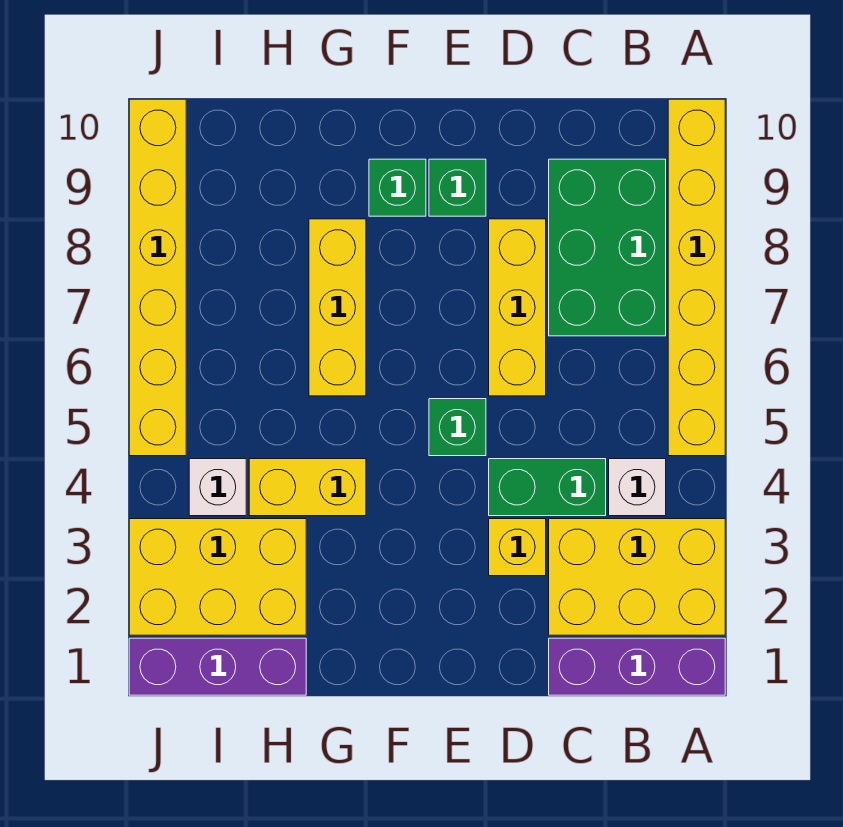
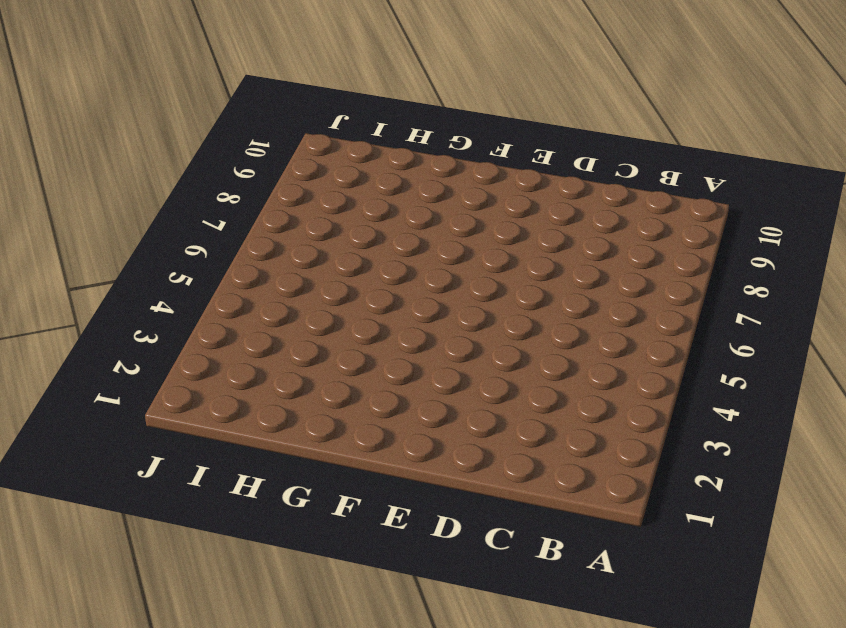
none -> purple 1x3 brick [549,638,725,695]
none -> yellow 2x3 brick [549,519,725,635]
none -> yellow 1x6 brick [668,99,725,456]

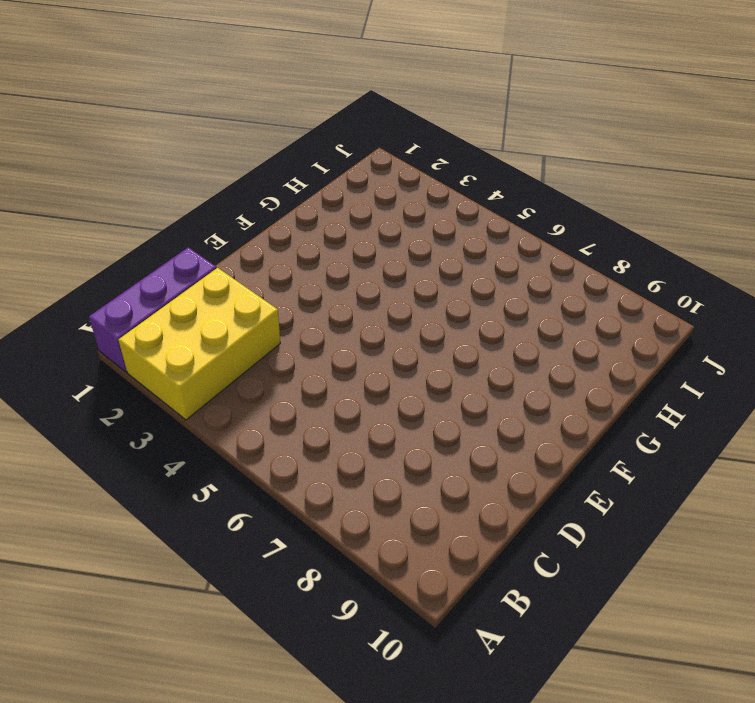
none -> yellow 1x6 brick [668,99,725,456]
none -> white 1x1 brick [609,459,666,516]
none -> green 2x3 brick [549,159,666,336]

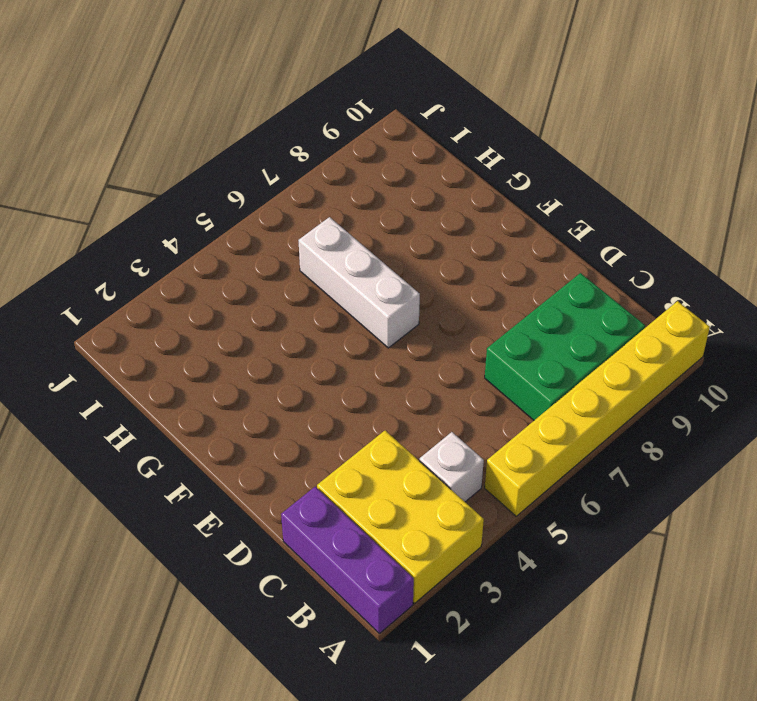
white 1x3 brick [298,217,420,348] -> yellow 1x3 brick [309,219,366,396]
none -> green 1x2 brick [489,459,606,516]
none -> yellow 1x1 brick [489,519,546,576]
none -> yellow 1x3 brick [489,219,546,396]

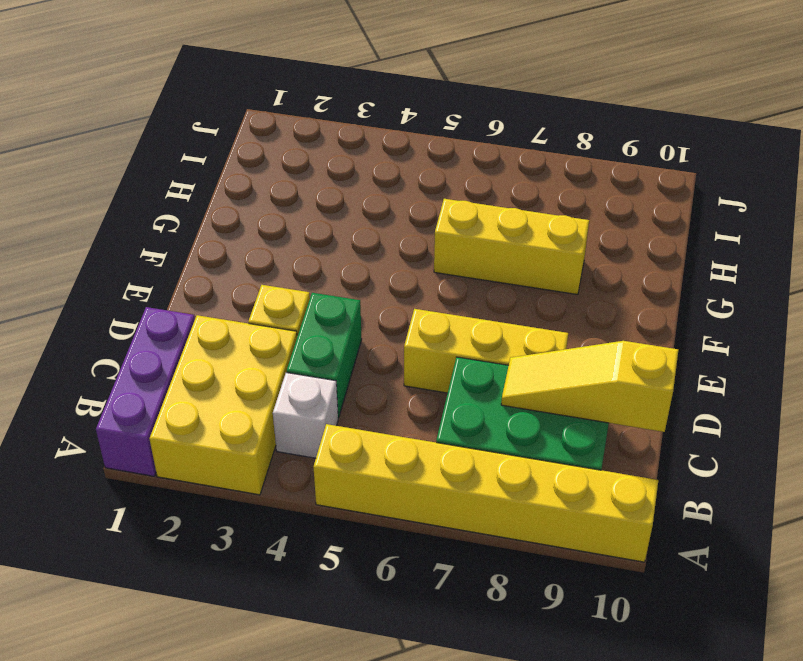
yellow 1x3 slope [501,341,678,432] -> none
none -> green 1x1 brick [429,399,486,456]
none -> green 1x1 brick [429,159,486,216]
none -> green 1x1 brick [369,159,426,216]

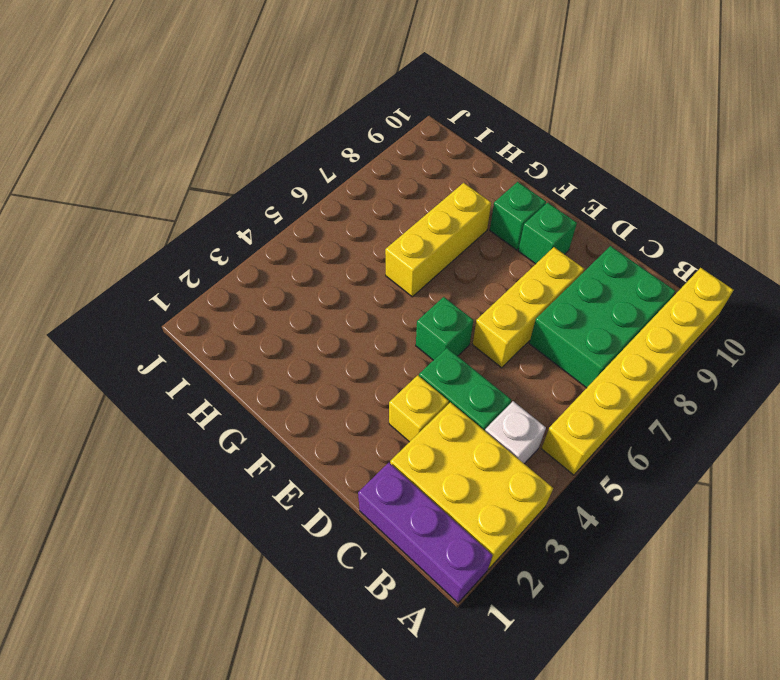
none -> yellow 1x2 brick [249,459,366,516]
none -> purple 1x3 brick [129,638,306,695]
none -> yellow 2x3 brick [129,519,306,635]

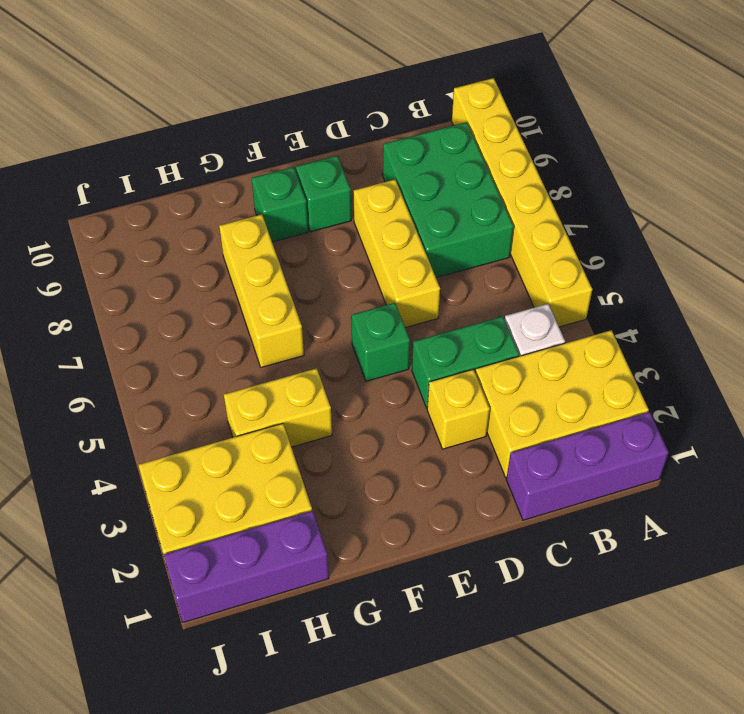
none -> white 1x1 brick [189,459,246,516]
none -> yellow 1x6 brick [129,99,186,456]

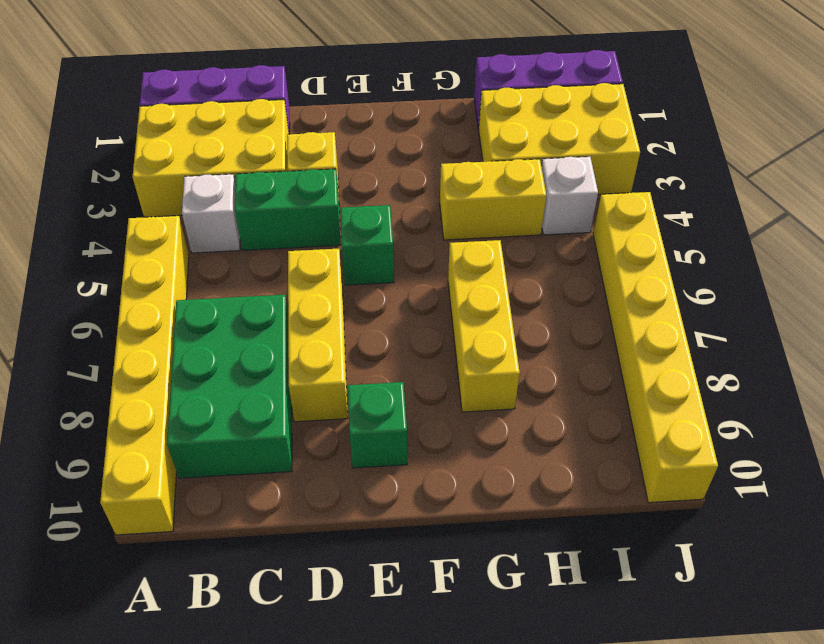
none -> green 1x1 brick [369,159,426,216]

